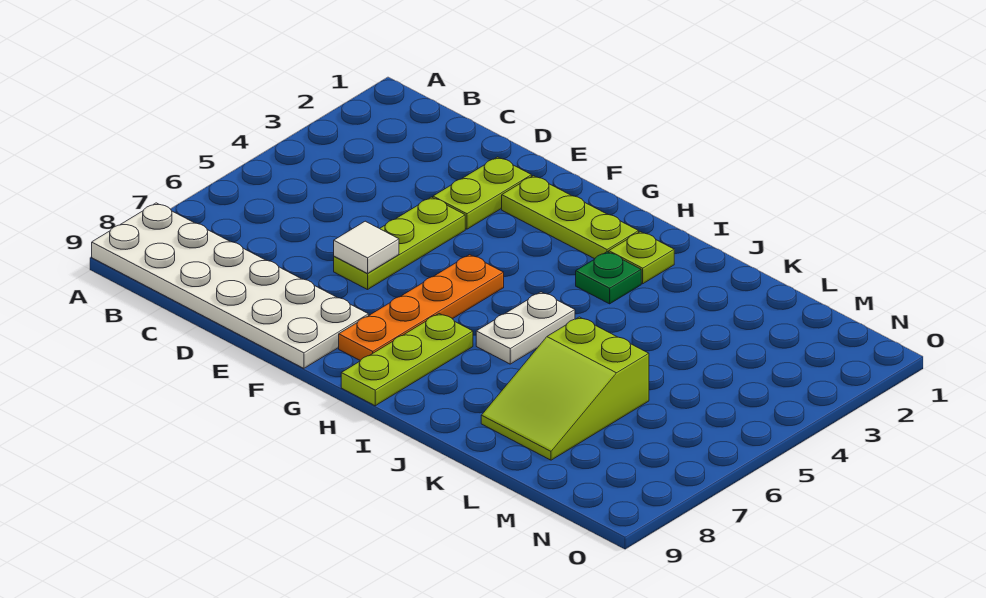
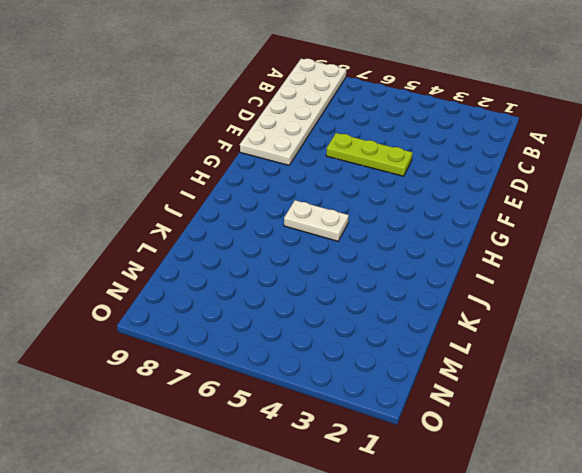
none -> lime 1x2 plate [433,157,532,229]
none -> lime 1x3 plate [502,176,639,259]

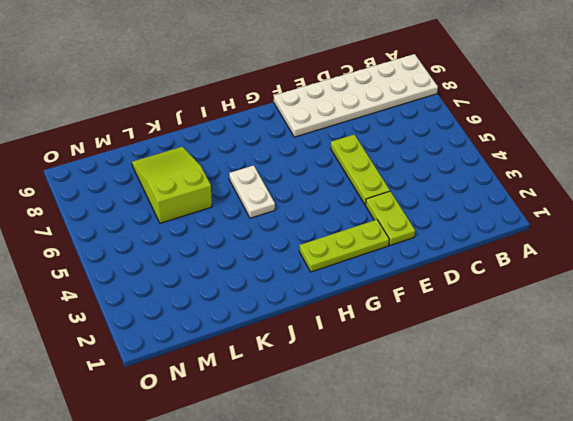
none -> orange 1x4 plate [339,255,504,360]
none -> lime 1x3 plate [341,314,473,406]

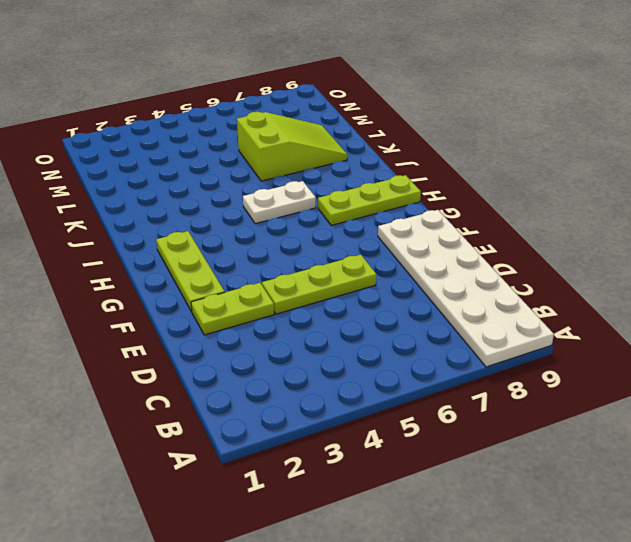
none -> orange 1x4 plate [339,255,504,360]
none -> lime 1x1 plate [609,232,674,284]

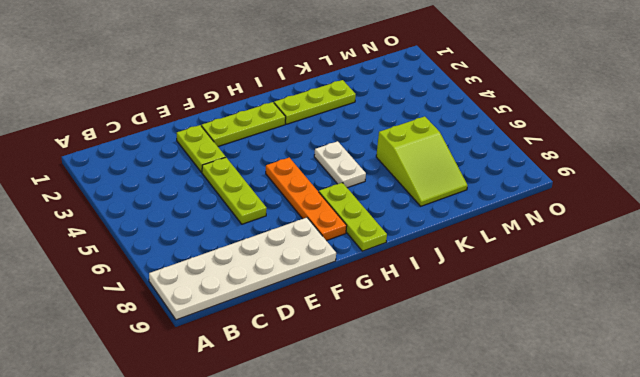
lime 1x3 plate [274,80,356,124] -> lime 1x1 plate [609,232,674,284]
none -> green 1x1 plate [576,252,641,304]
none -> white 1x1 tile [334,221,399,273]

